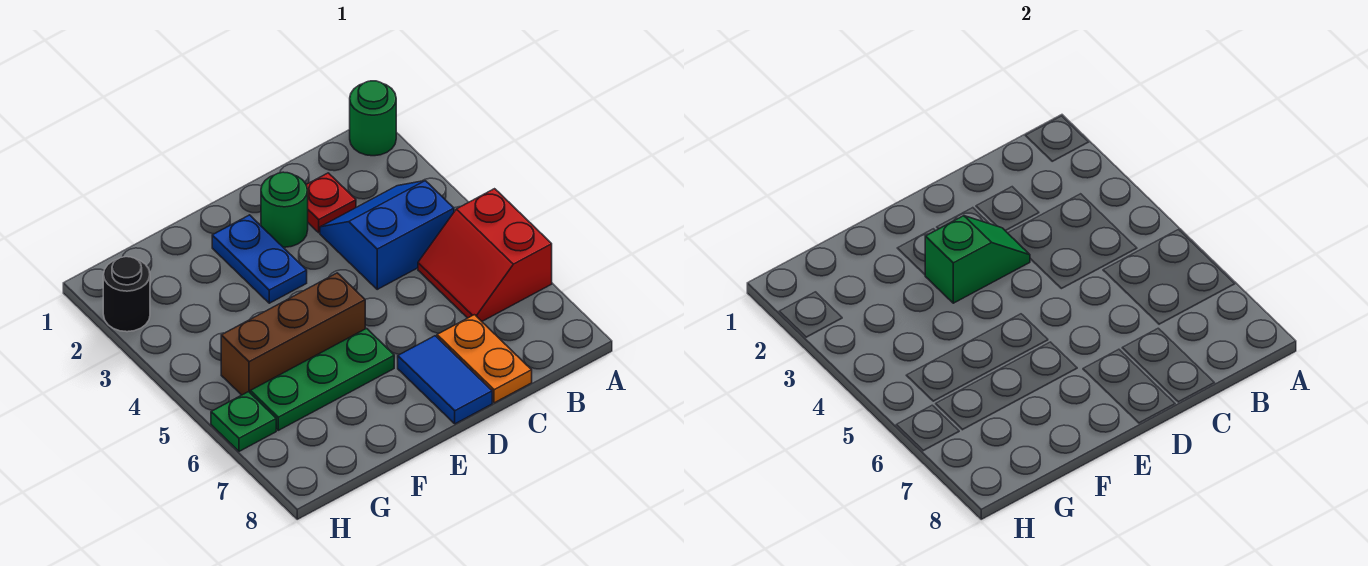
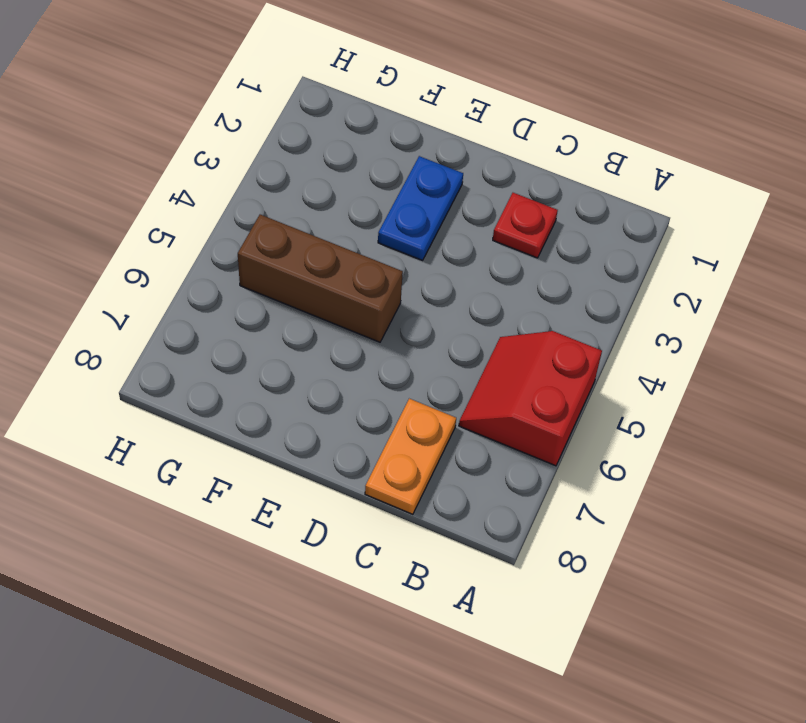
none -> green 1x1 round brick [350,81,396,156]
none -> blue 2x2 slope [320,181,454,289]
none -> green 1x1 round brick [261,172,308,247]

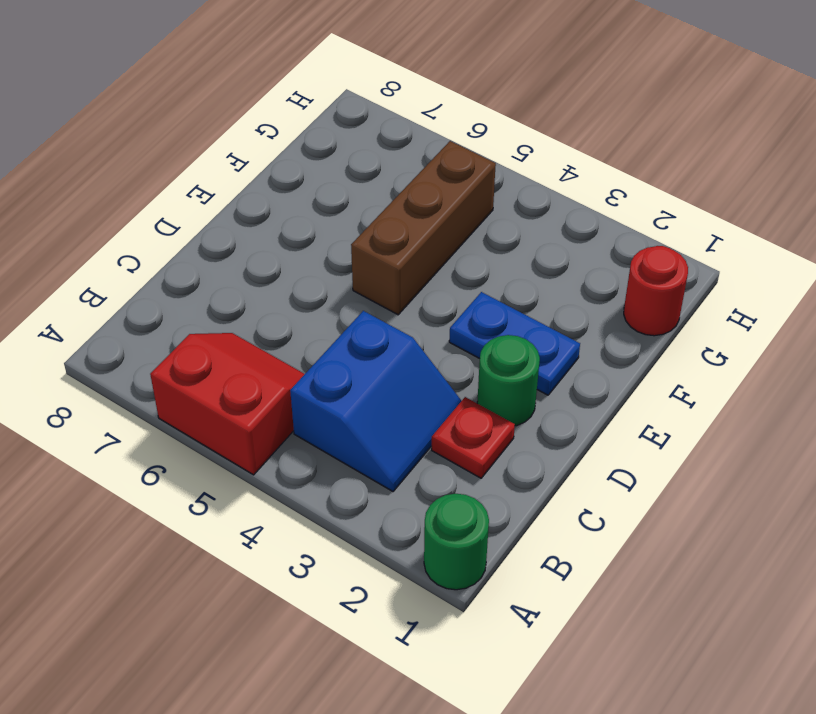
red 1x1 round brick [624,246,688,336] -> none
none -> orange 1x2 plate [437,315,532,403]
none -> blue 1x2 tile [398,336,492,424]
none -> green 1x3 plate [250,329,394,430]

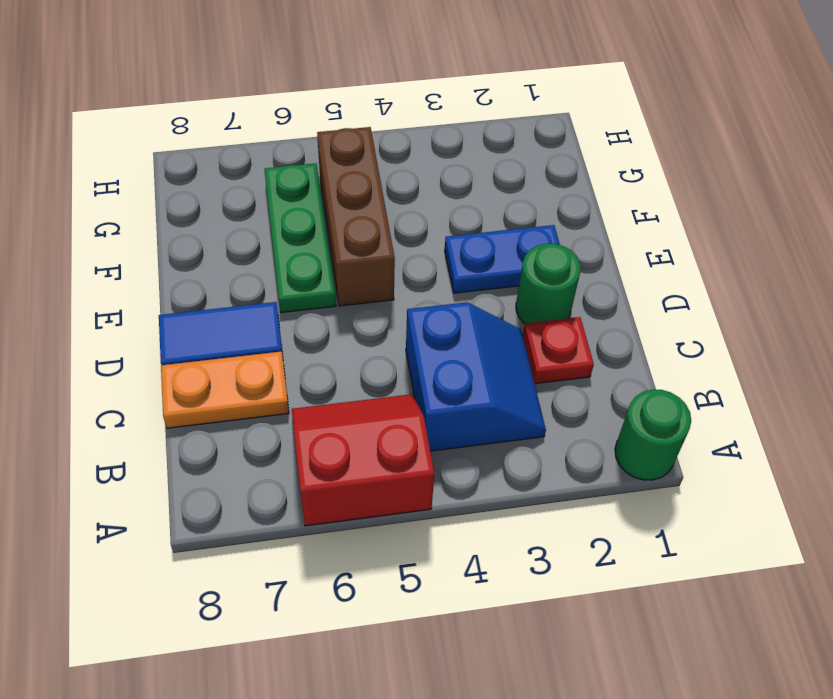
none -> black 1x1 round brick [103,257,150,332]
none -> green 1x1 plate [211,392,276,451]
none -> green 1x2 slope [925,216,1030,303]

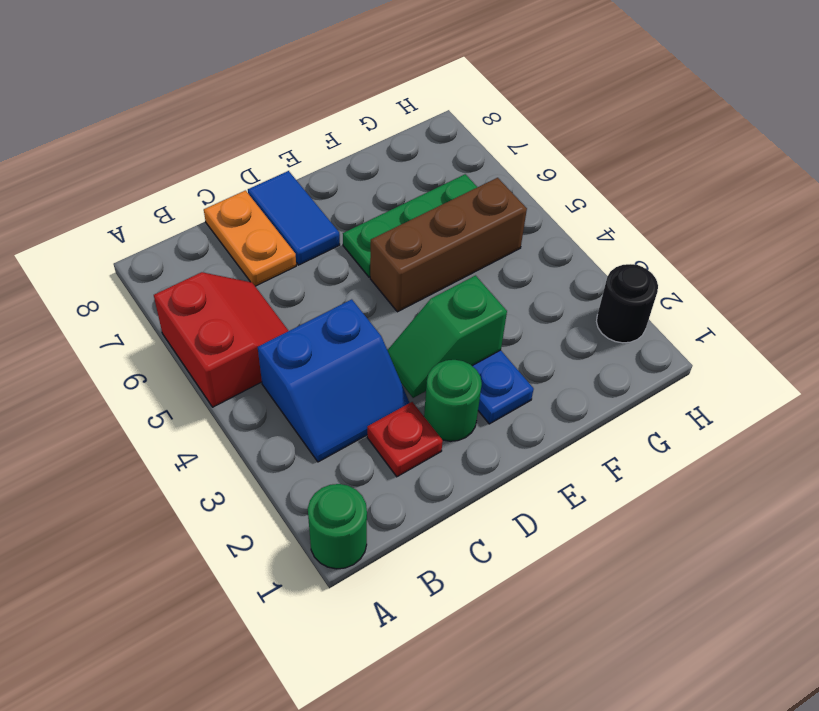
none -> green 1x1 plate [211,392,276,451]

